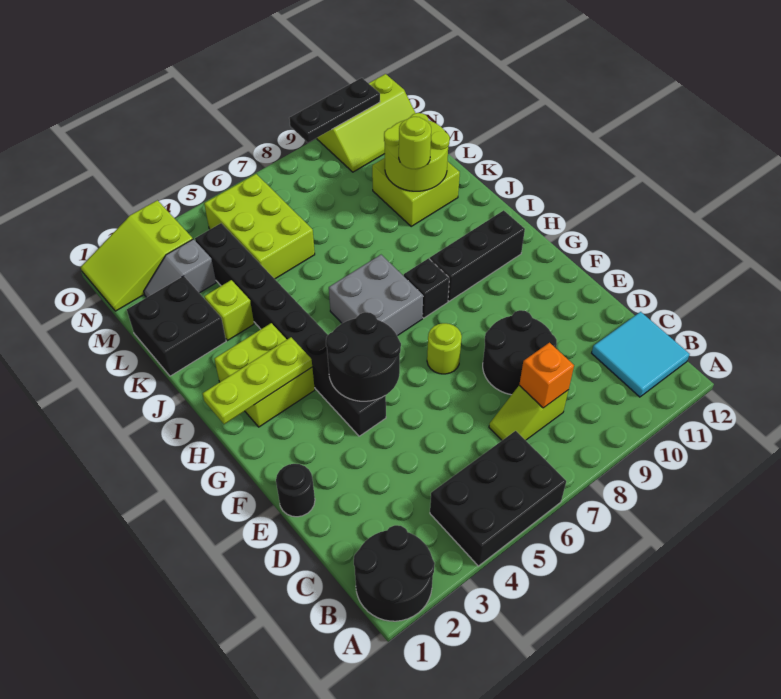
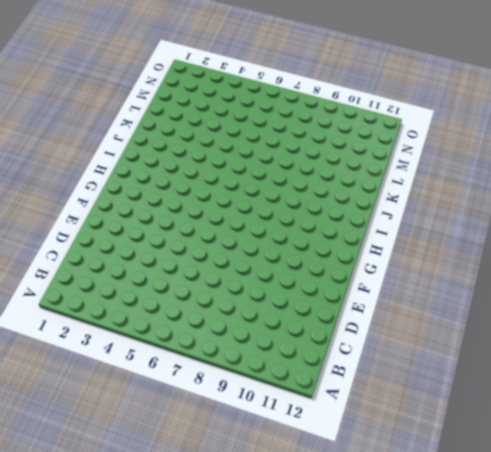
none -> black 2x2 round brick [354,525,435,621]
none -> black 2x3 brick [430,431,566,566]
none -> cyan 2x2 tile [592,312,689,397]

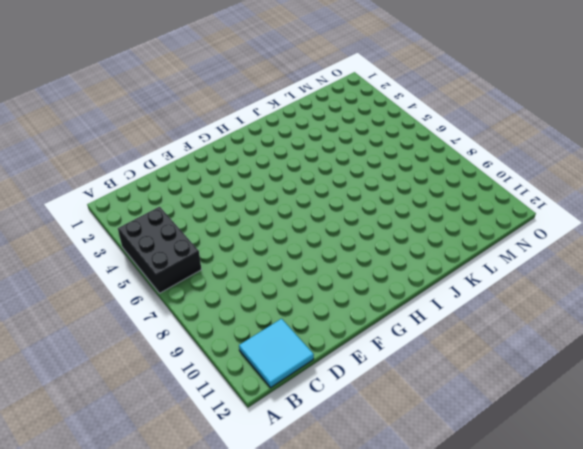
none -> black 2x2 round brick [354,525,435,621]
none -> lime 1x2 slope [489,385,568,440]
none -> black 2x2 round brick [483,310,557,395]

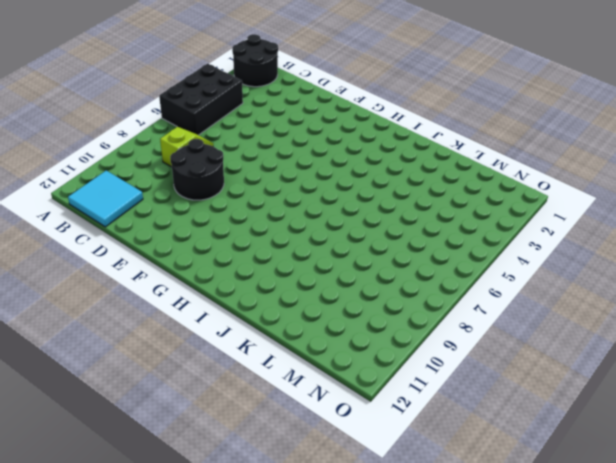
none -> black 1x1 round brick [276,464,315,517]
none -> black 1x8 brick [195,223,386,436]
none -> lime 1x1 round brick [427,323,462,374]

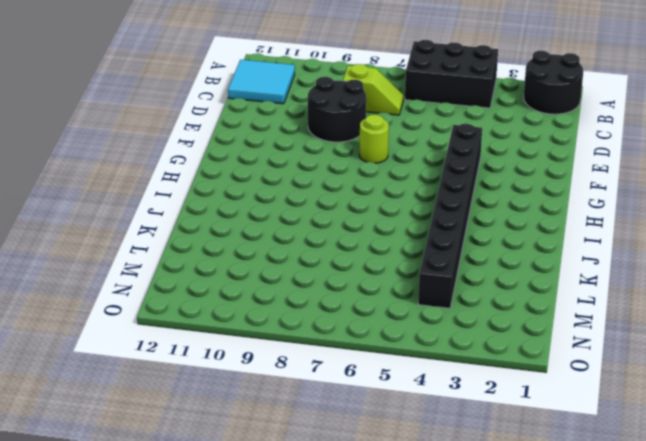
none -> black 1x1 round brick [276,464,315,517]
none -> lime 2x2 brick [214,323,315,427]
none -> grey 2x2 brick [329,255,423,336]

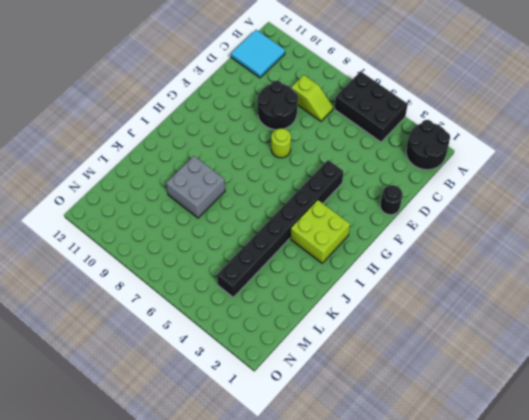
grey 2x2 brick [166,156,225,218] -> grey 2x2 brick moved to [329,255,423,336]
none -> black 1x1 brick [404,258,449,318]
none -> black 1x3 brick [430,210,525,301]
none -> black 2x2 brick [127,276,226,376]

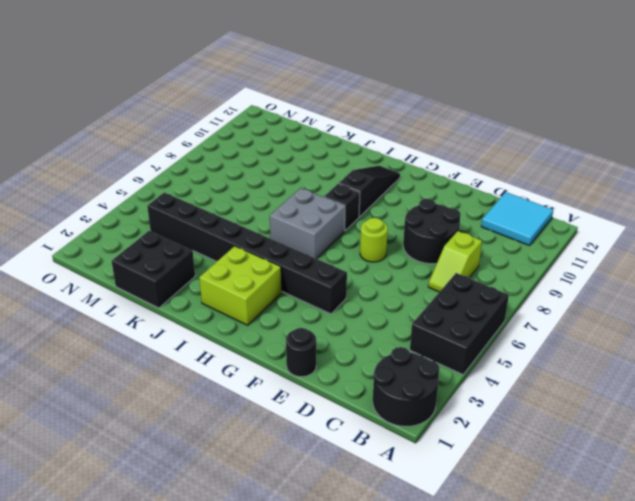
black 1x3 slope [339,166,400,217] -> black 1x3 brick [430,210,525,301]
none -> lime 1x1 brick [204,280,254,340]
none -> lime 2x2 brick [372,158,460,226]
none -> lime 2x3 brick [204,174,315,279]

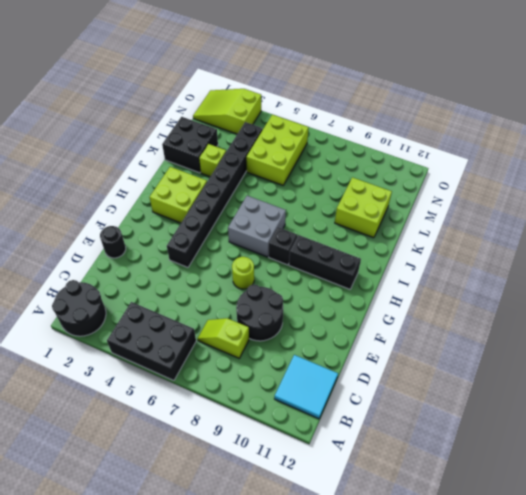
none -> grey 1x2 slope [144,239,216,298]
none -> lime 2x3 slope [317,74,416,172]
none -> orange 1x1 brick [519,343,574,408]

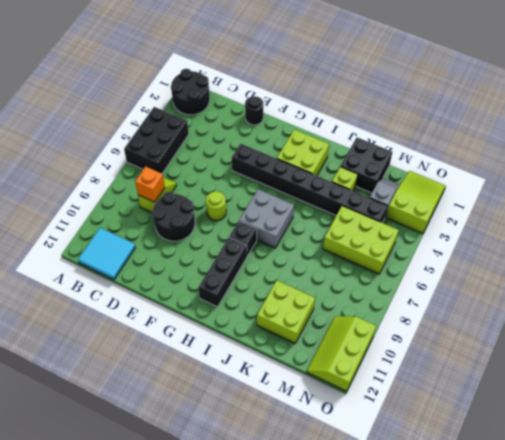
none -> black 2x2 round brick [326,312,401,401]
none -> lime 1x3 plate [202,337,312,424]
none -> lime 2x2 round brick [384,113,450,191]

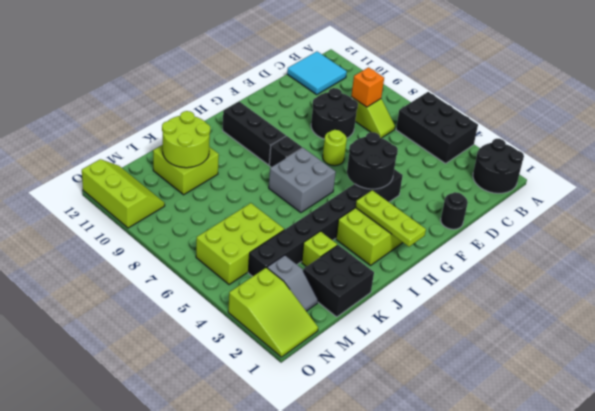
none -> black 1x3 plate [289,78,380,143]
none -> lime 1x1 round brick [399,117,431,169]

